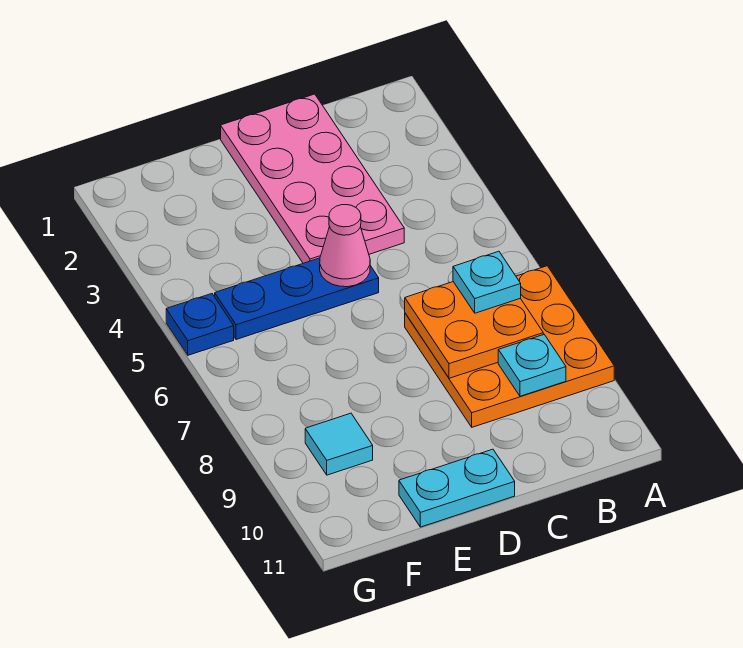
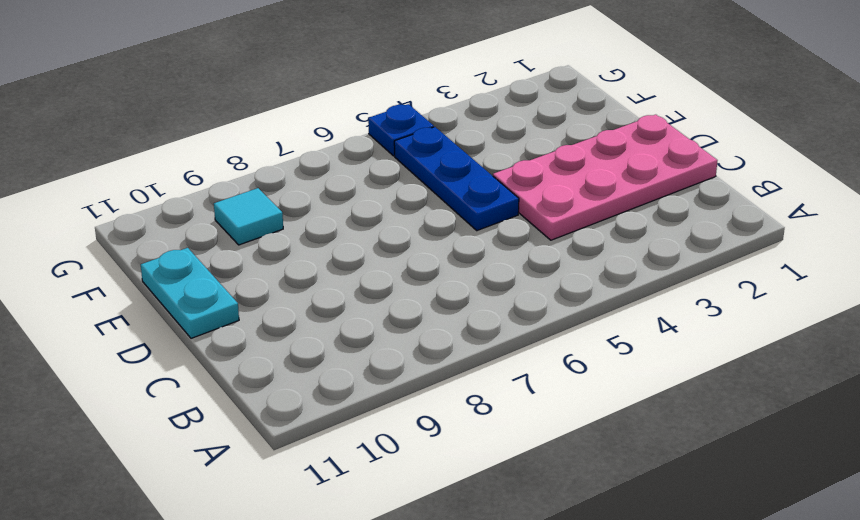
none -> orange 3x3 plate [405,266,614,427]
none -> orange 2x2 plate [405,282,543,378]

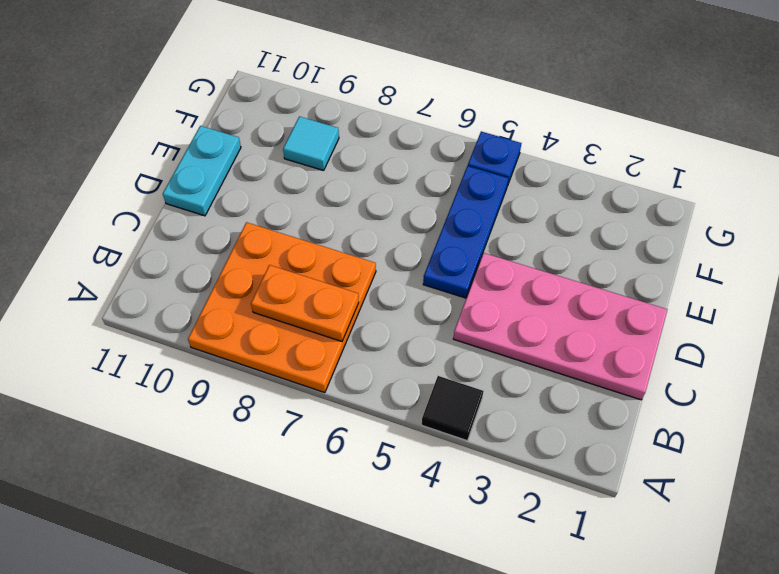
black 1x1 tile [422,376,483,441] -> none
orange 1x2 plate [251,265,359,341] -> orange 2x2 plate [405,282,543,378]
none -> cyan 1x1 plate [498,335,566,396]
none -> pink 1x1 cone [320,205,370,287]

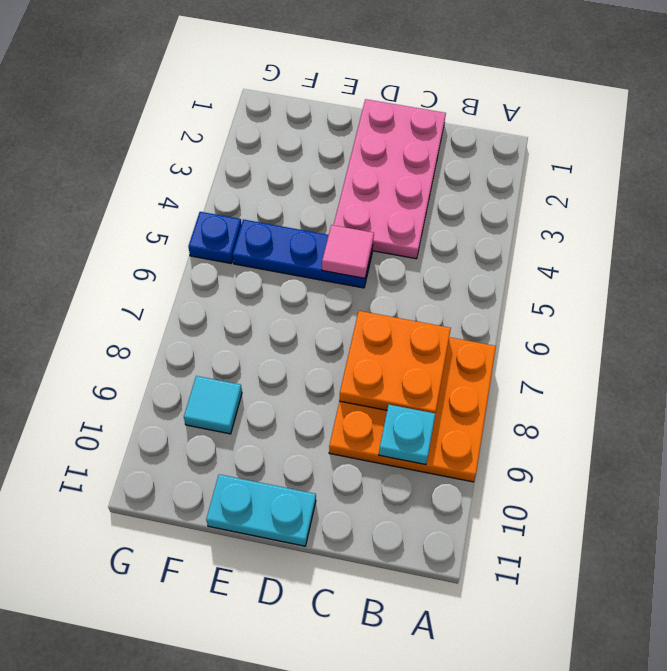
pink 1x1 tile [322,225,374,278] -> pink 1x1 cone [320,205,370,287]
none -> cyan 1x1 plate [453,251,521,313]

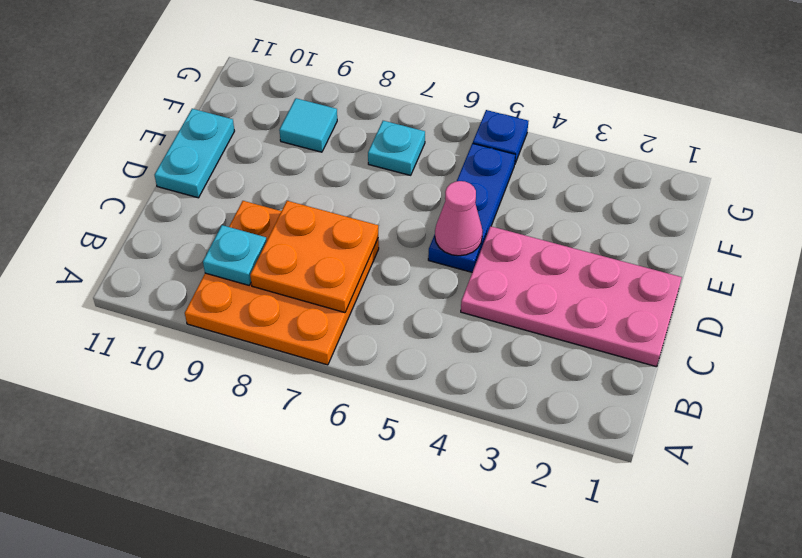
cyan 1x1 plate [368,121,425,175] -> cyan 1x1 plate moved to [453,251,521,313]

